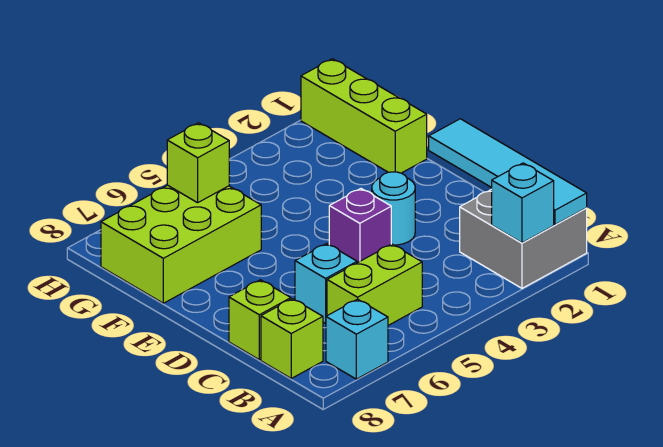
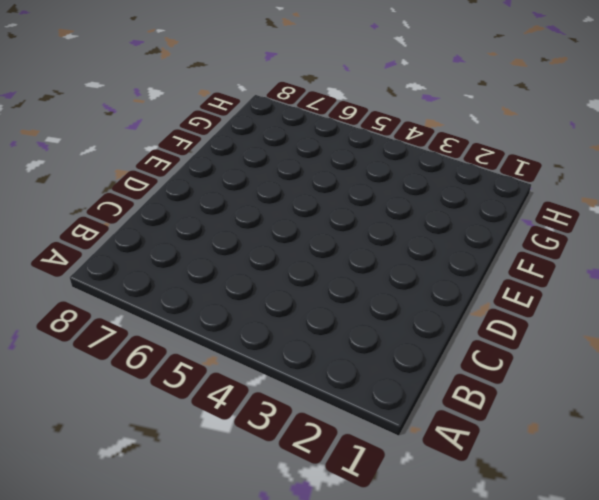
none -> grey 2x2 brick [460,189,587,288]
none -> cyan 1x1 brick [326,299,388,379]
none -> lime 1x2 brick [327,244,422,325]

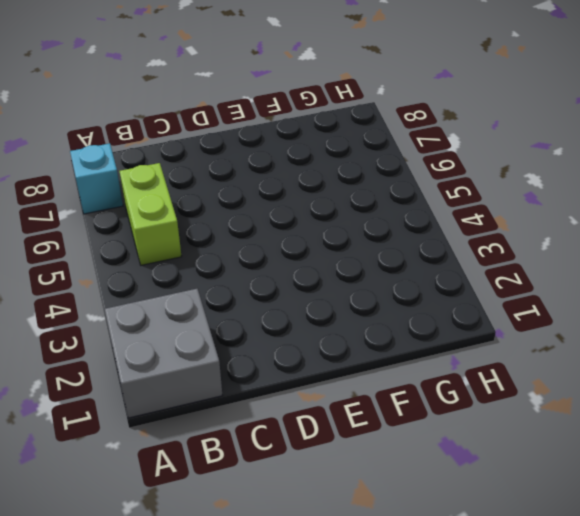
none -> lime 1x1 brick [261,299,323,378]
none -> cyan 1x1 brick [295,243,357,323]
none -> lime 1x1 brick [229,280,291,360]

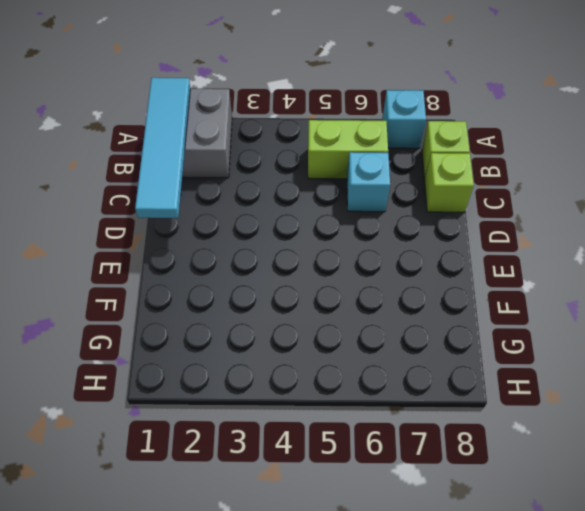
none -> cyan 1x1 round brick [372,172,415,245]
none -> purple 1x1 brick [329,189,391,263]
none -> lime 1x3 brick [301,59,427,173]

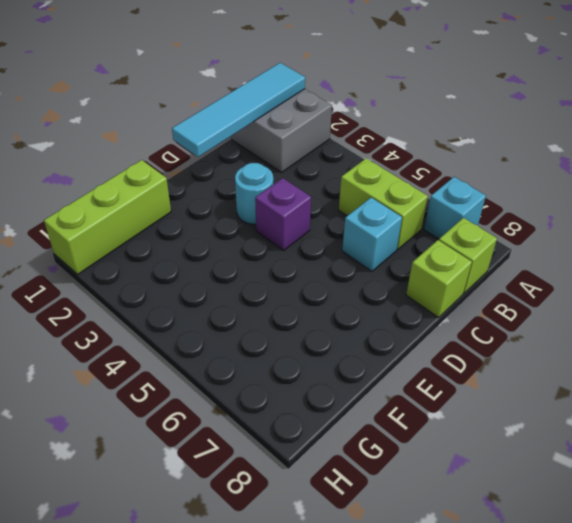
none -> lime 2x3 brick [101,185,261,303]
none -> cyan 1x1 brick [492,163,554,243]
none -> lime 1x1 brick [167,123,229,203]

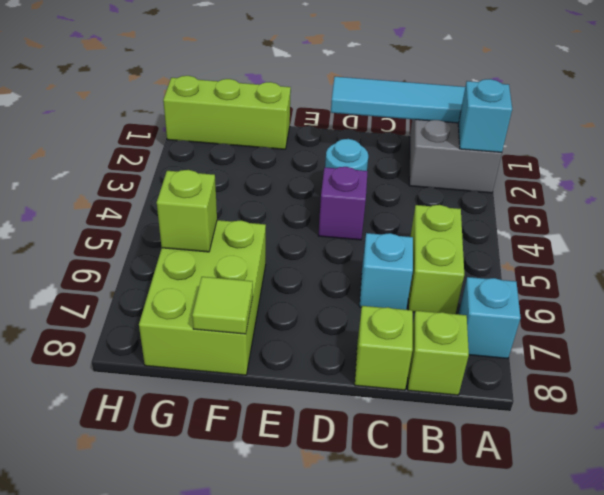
lime 1x1 tile [192,277,253,334] -> none

